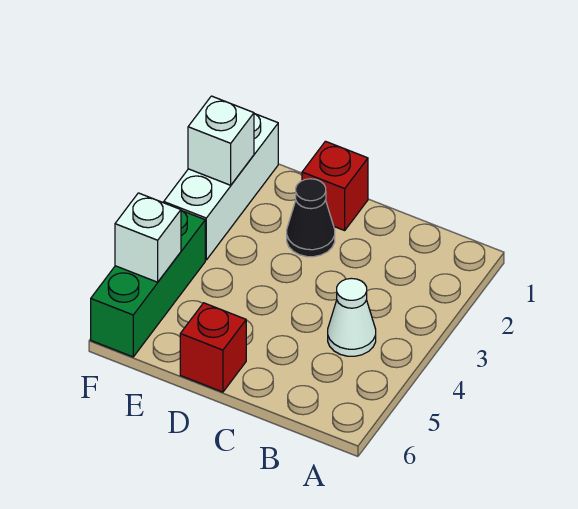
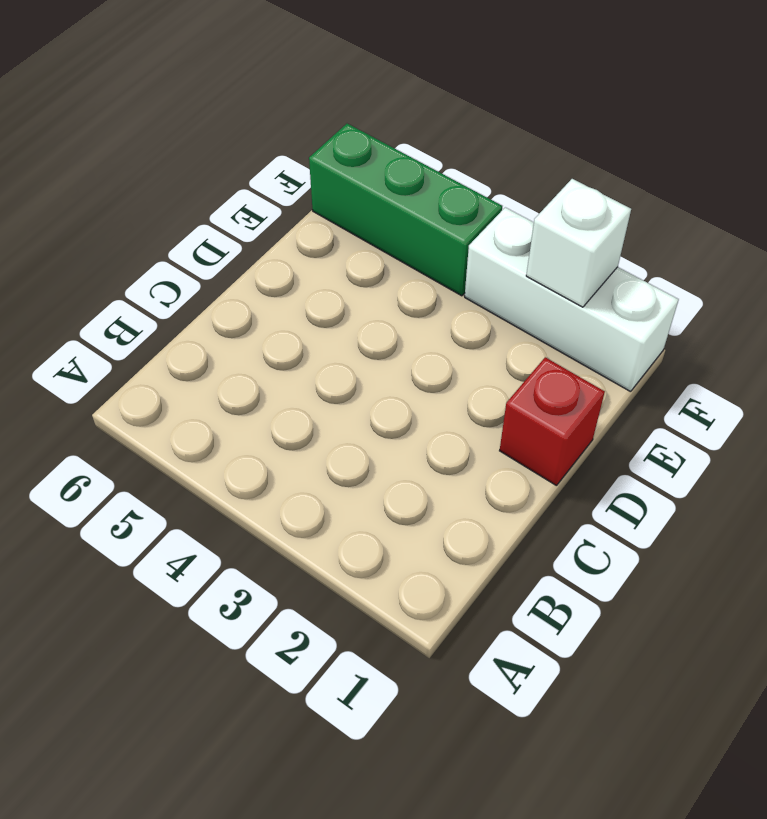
none -> white 1x1 cone [328,278,376,356]
none -> black 1x1 cone [287,179,335,257]

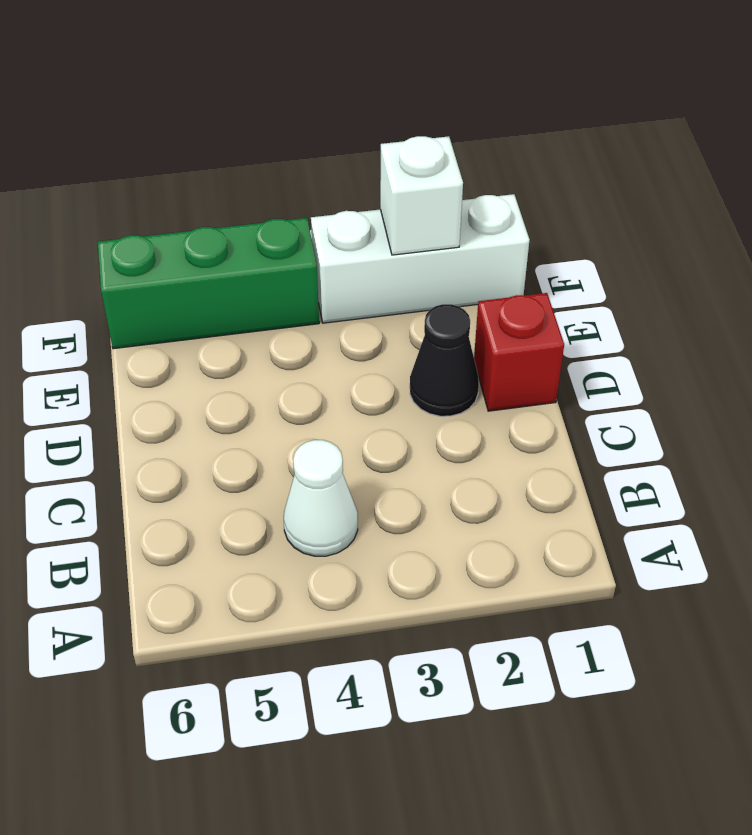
none -> red 1x1 brick [180,303,246,392]
none -> white 1x1 brick [115,193,181,282]

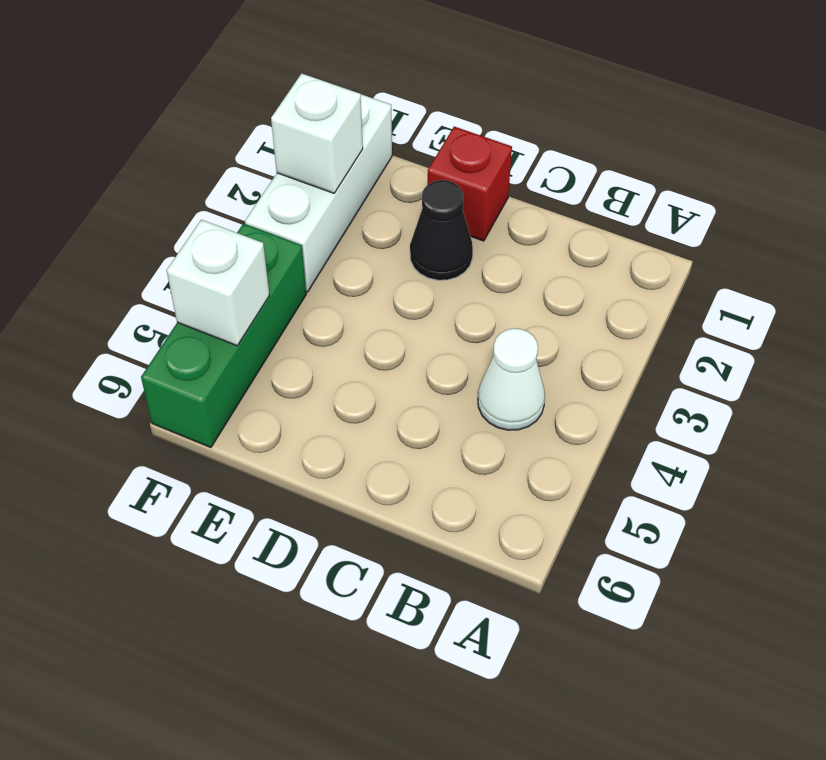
none -> red 1x1 brick [180,303,246,392]

